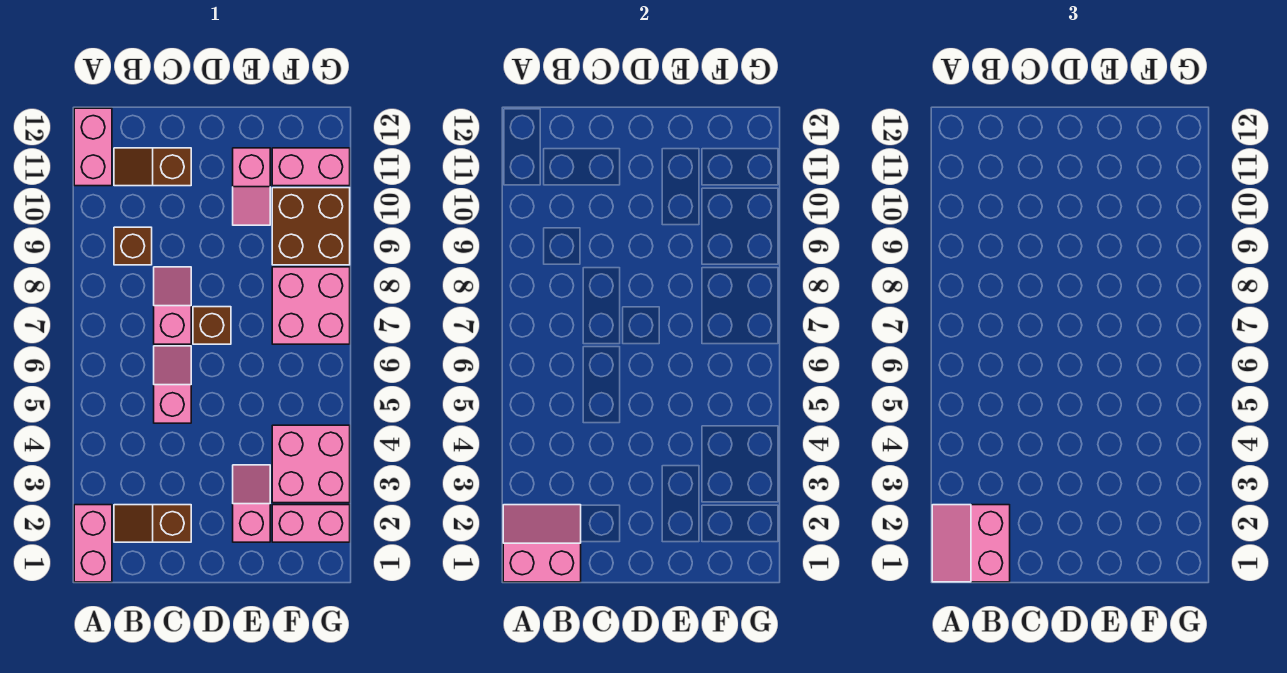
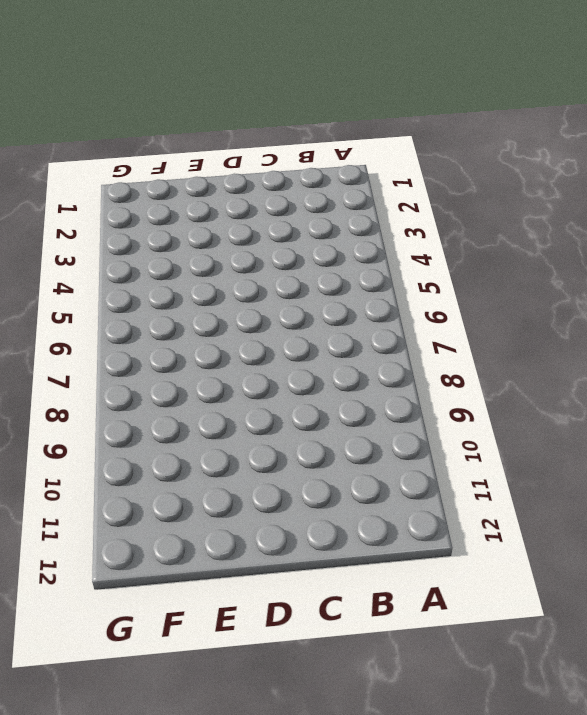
none -> pink 1x2 brick [74,505,112,582]
none -> pink 1x2 brick [74,108,112,186]
none -> brown 1x2 slope [114,505,191,542]

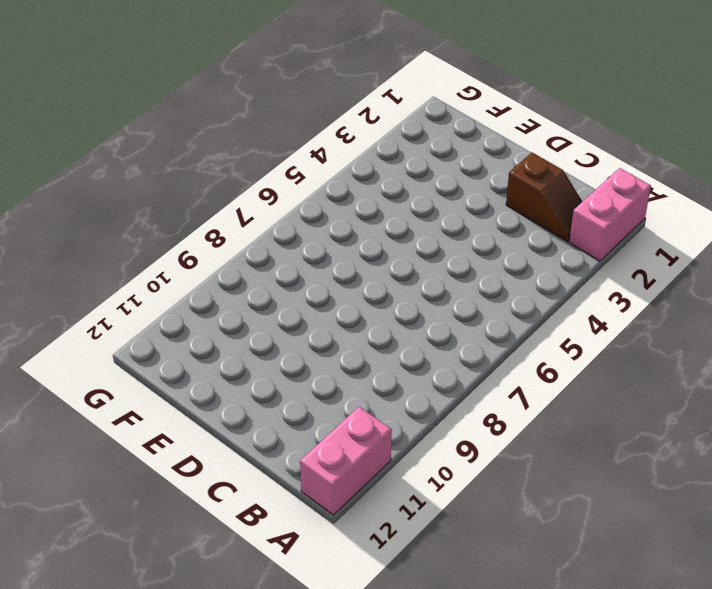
none -> brown 1x1 brick [114,227,152,265]
none -> brown 1x2 slope [114,148,191,186]
none -> pink 1x2 slope [154,346,191,423]

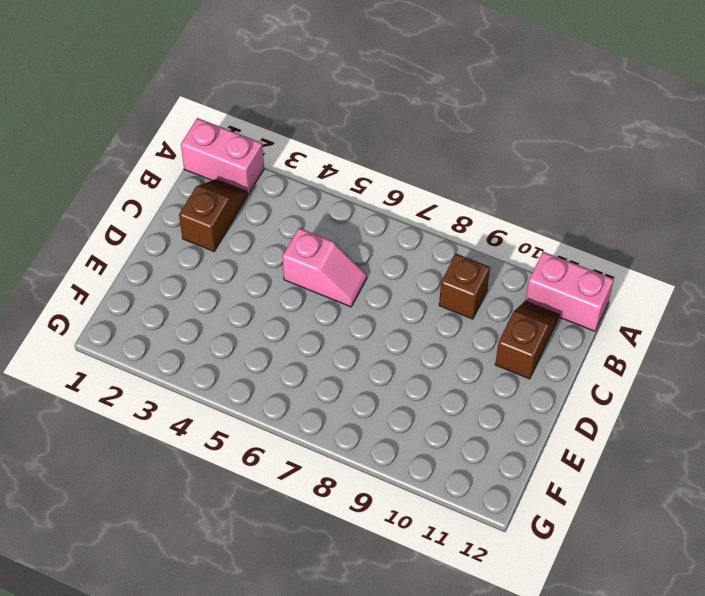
none -> pink 1x2 slope [154,267,191,344]
none -> brown 1x1 brick [193,307,231,344]
none -> pink 1x2 slope [233,465,270,542]

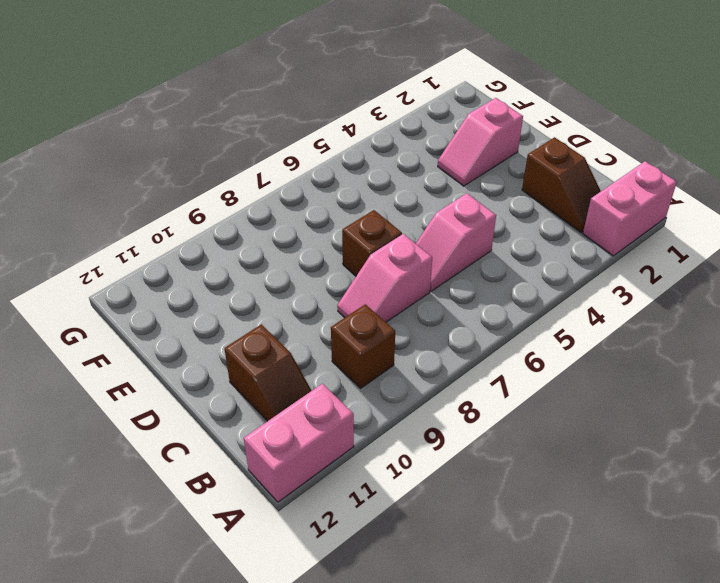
none -> pink 1x2 slope [233,148,270,225]
none -> pink 1x2 brick [272,505,350,542]
none -> pink 2x2 brick [272,425,350,503]

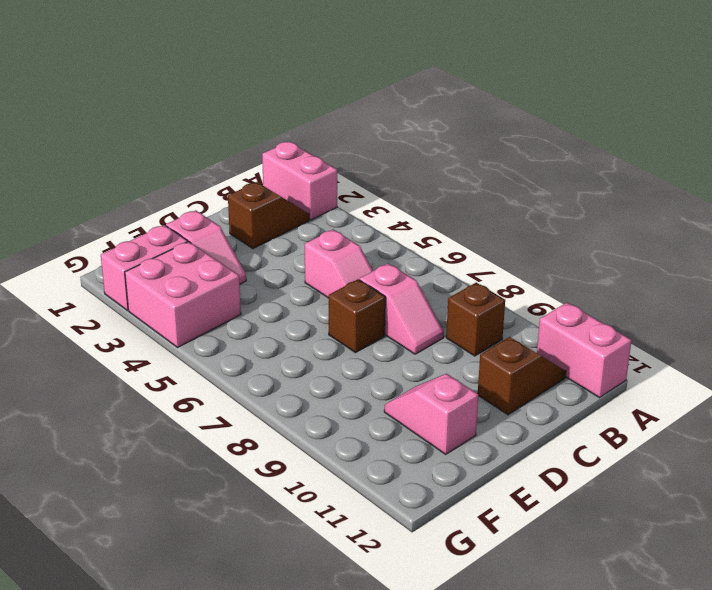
none -> pink 2x2 brick [272,267,350,344]
none -> brown 2x2 brick [272,188,350,265]
none -> pink 1x2 brick [272,148,350,186]

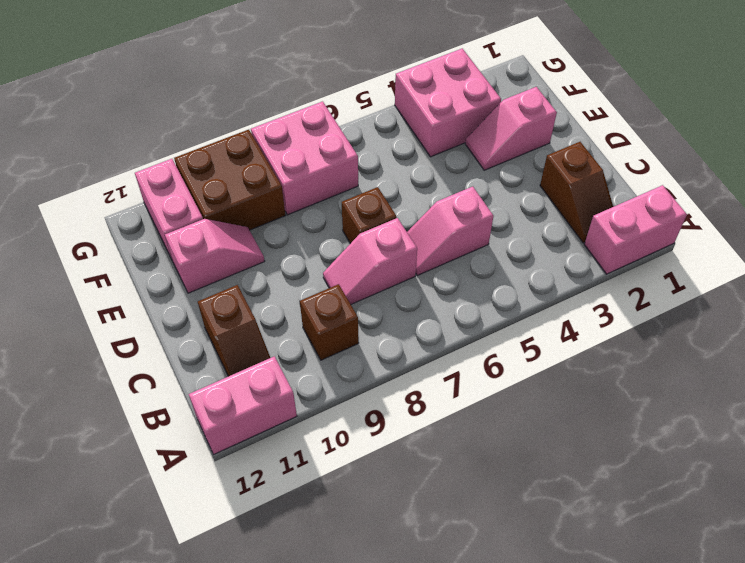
none -> pink 1x2 brick [272,505,350,542]
none -> pink 2x2 slope [503,505,581,582]
none -> pink 2x2 slope [932,505,1010,582]

